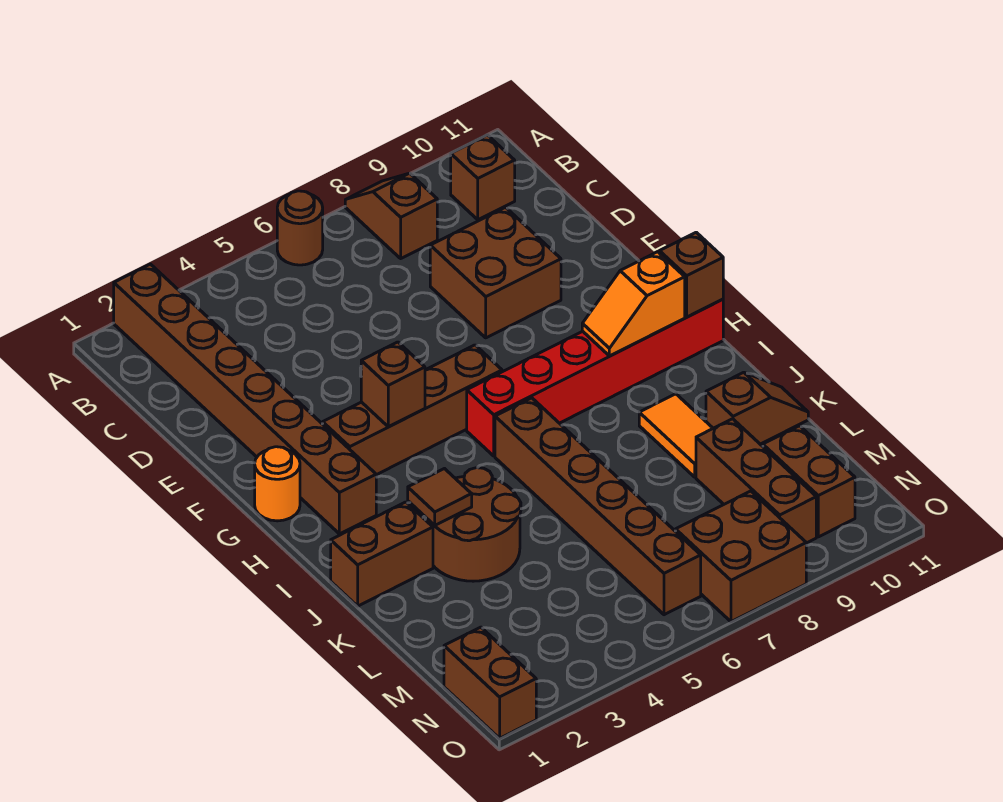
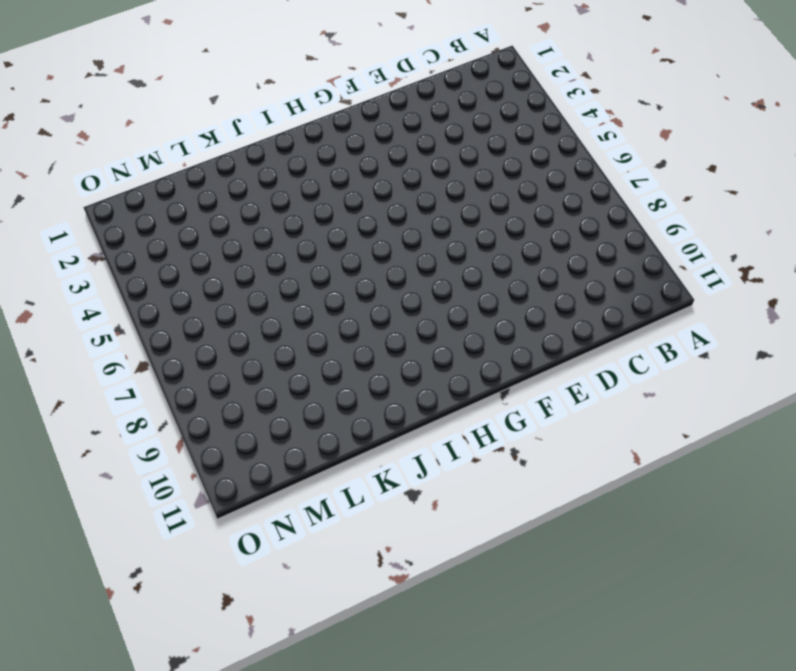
none -> brown 1x8 brick [114,264,376,534]
none -> brown 1x1 round brick [277,191,323,265]
none -> brown 1x2 slope [345,173,437,258]

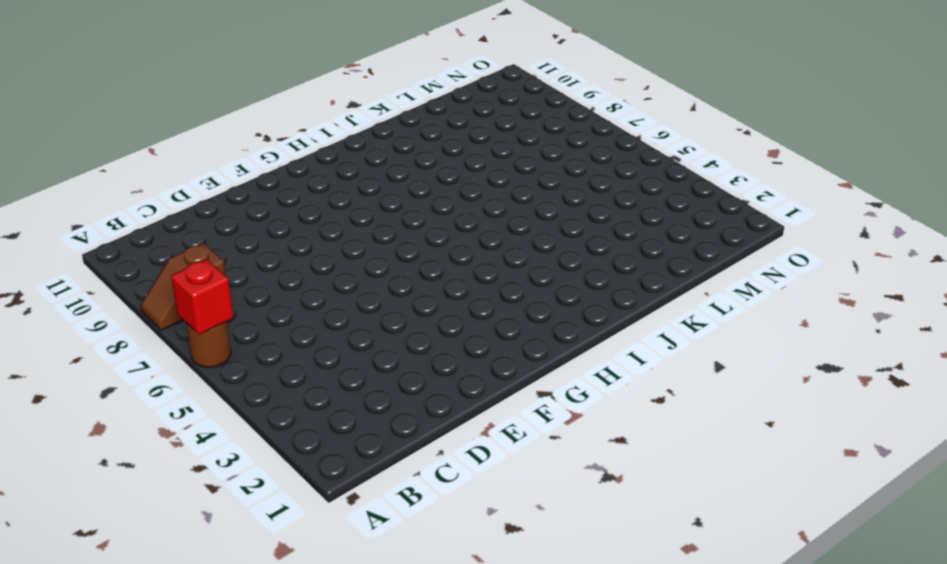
red 1x1 brick [171,259,234,335] -> none
none -> brown 1x8 brick [114,264,376,534]
none -> brown 1x1 brick [451,135,515,220]
none -> brown 2x2 brick [430,207,561,338]

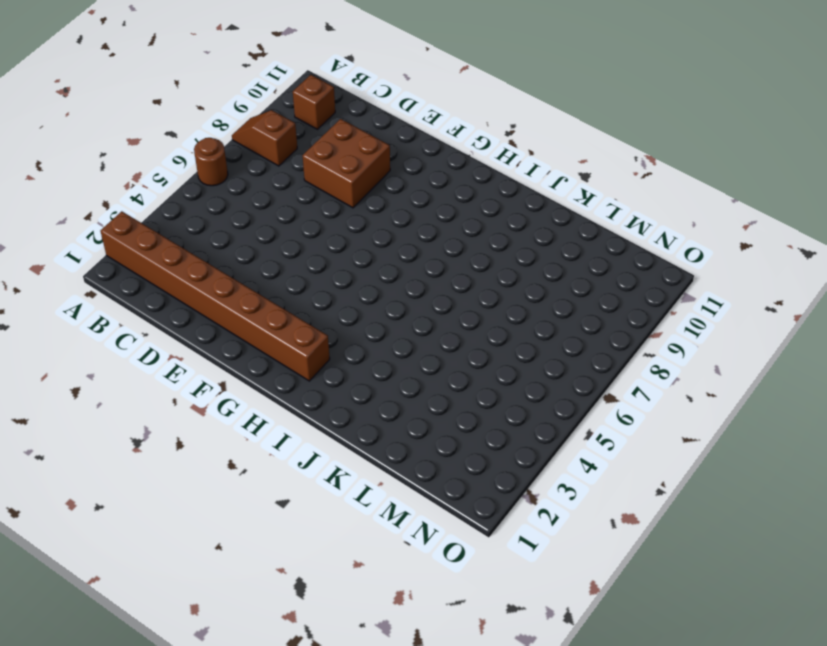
none -> orange 1x1 round brick [255,447,300,521]
none -> brown 1x4 brick [323,345,502,475]
none -> red 1x6 brick [467,299,723,456]

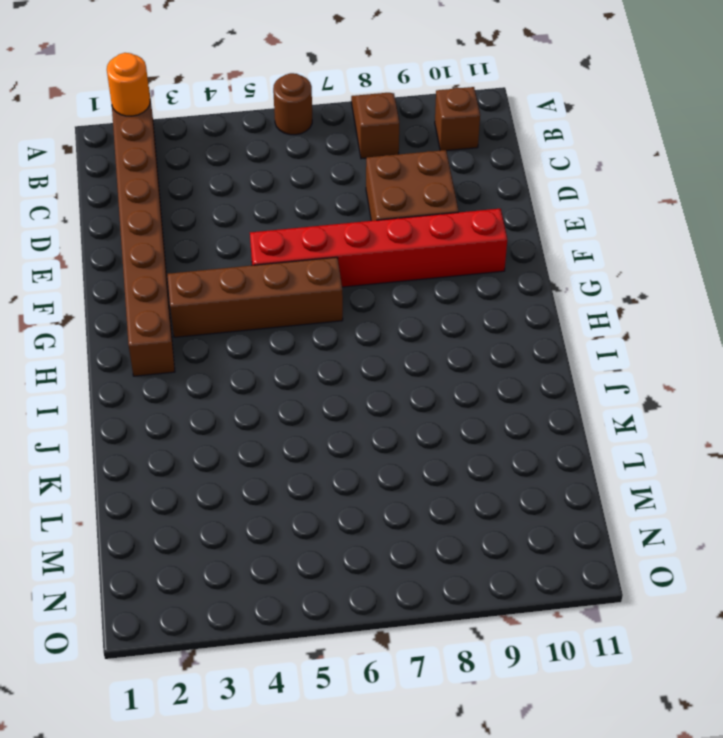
orange 1x1 round brick [107,53,150,116] -> orange 1x1 round brick moved to [255,447,300,521]
red 1x6 brick [250,209,507,287] -> red 1x6 brick moved to [467,299,723,456]
none -> brown 1x6 brick [495,398,701,615]
none -> brown 1x2 brick [331,502,433,606]
none -> brown 2x2 round brick [426,468,521,581]

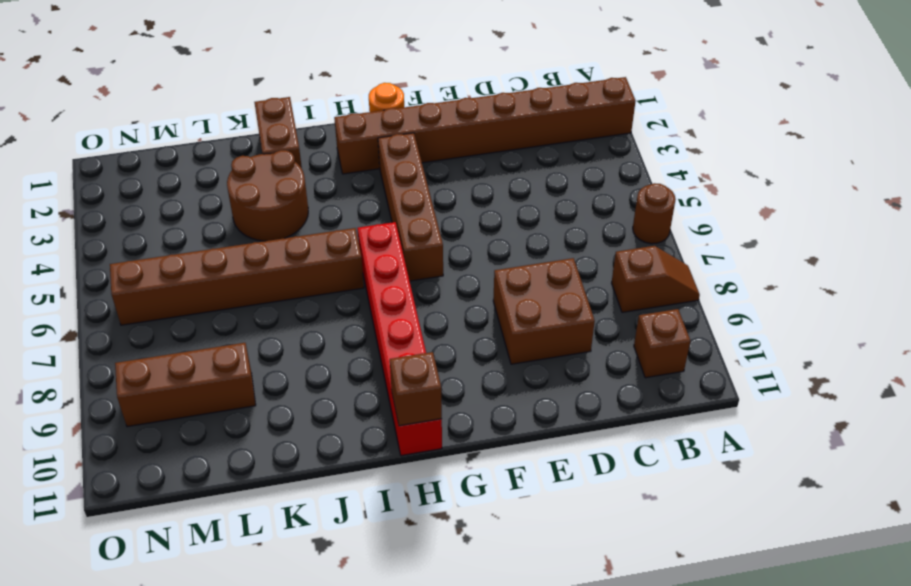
none -> orange 1x2 tile [639,394,713,477]
none -> brown 1x2 slope [706,372,808,444]
none -> brown 1x2 brick [763,426,855,537]

